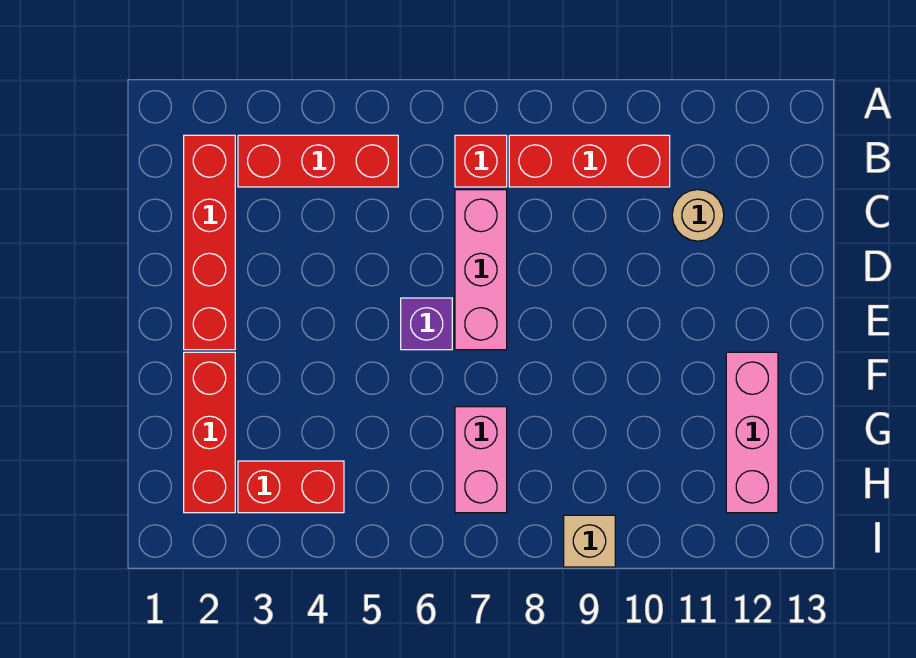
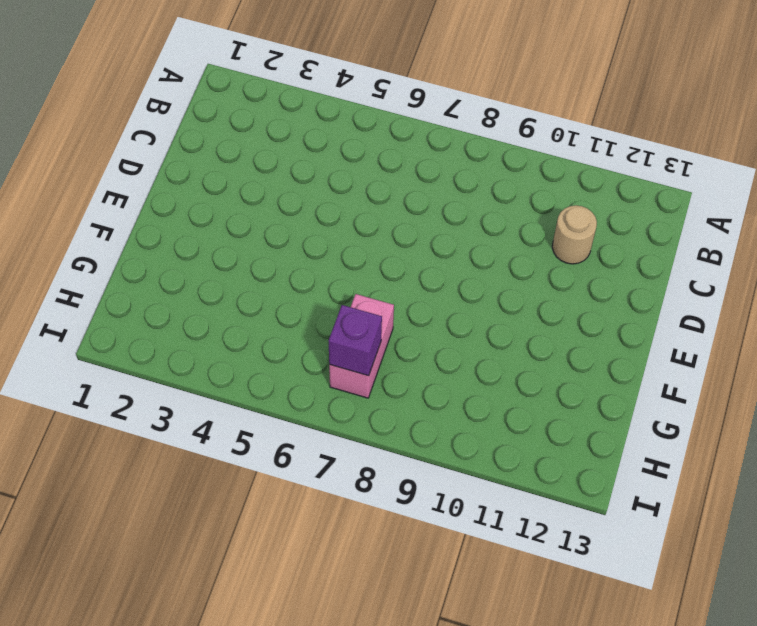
purple 1x1 brick [329,305,382,376] -> purple 1x1 brick moved to [401,298,452,350]
none -> red 1x4 brick [184,135,235,350]
none -> red 1x3 brick [238,135,398,187]
none -> red 1x1 brick [455,135,507,187]

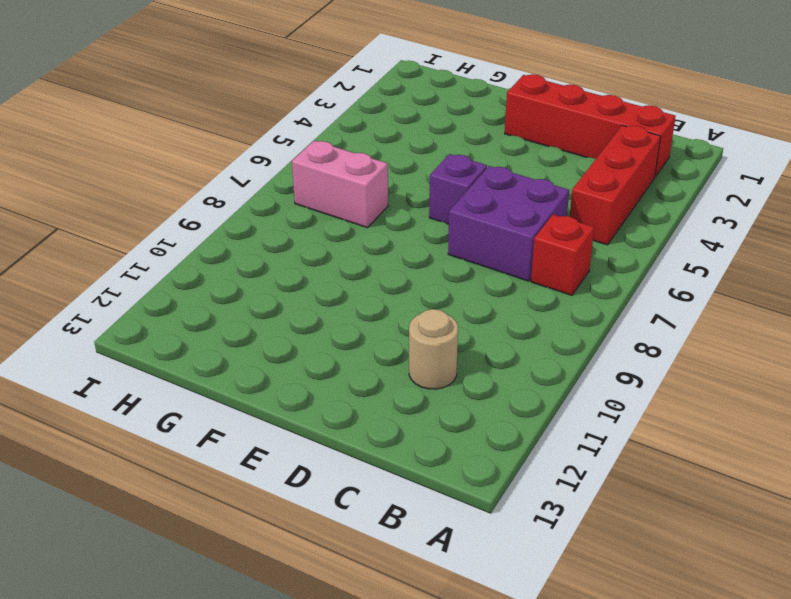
purple 2x2 brick [448,166,569,281] -> pink 1x3 brick [455,190,507,350]
none -> red 1x3 brick [509,135,670,187]
none -> red 1x3 brick [184,352,235,513]
none -> pink 1x3 brick [726,352,778,513]

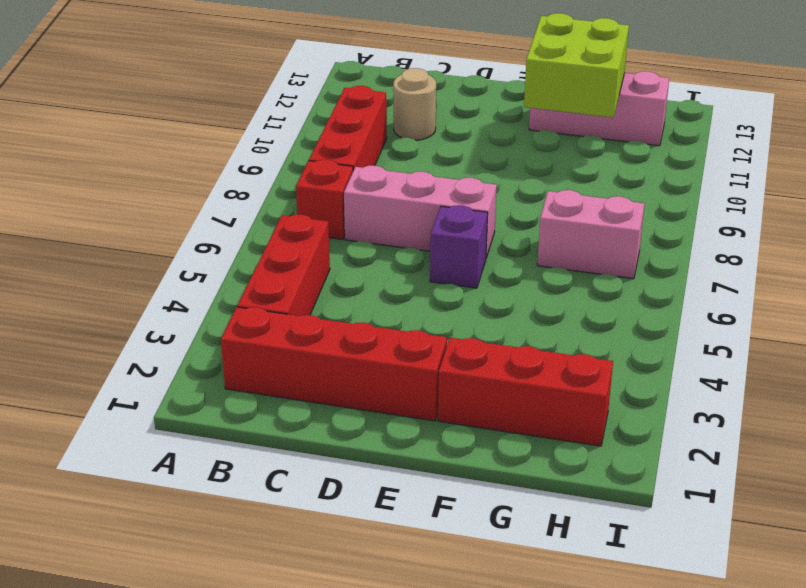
lime 2x2 brick [524,13,629,118] -> none
none -> red 1x2 brick [238,461,344,513]
none -> tan 1x1 brick [564,515,615,567]

